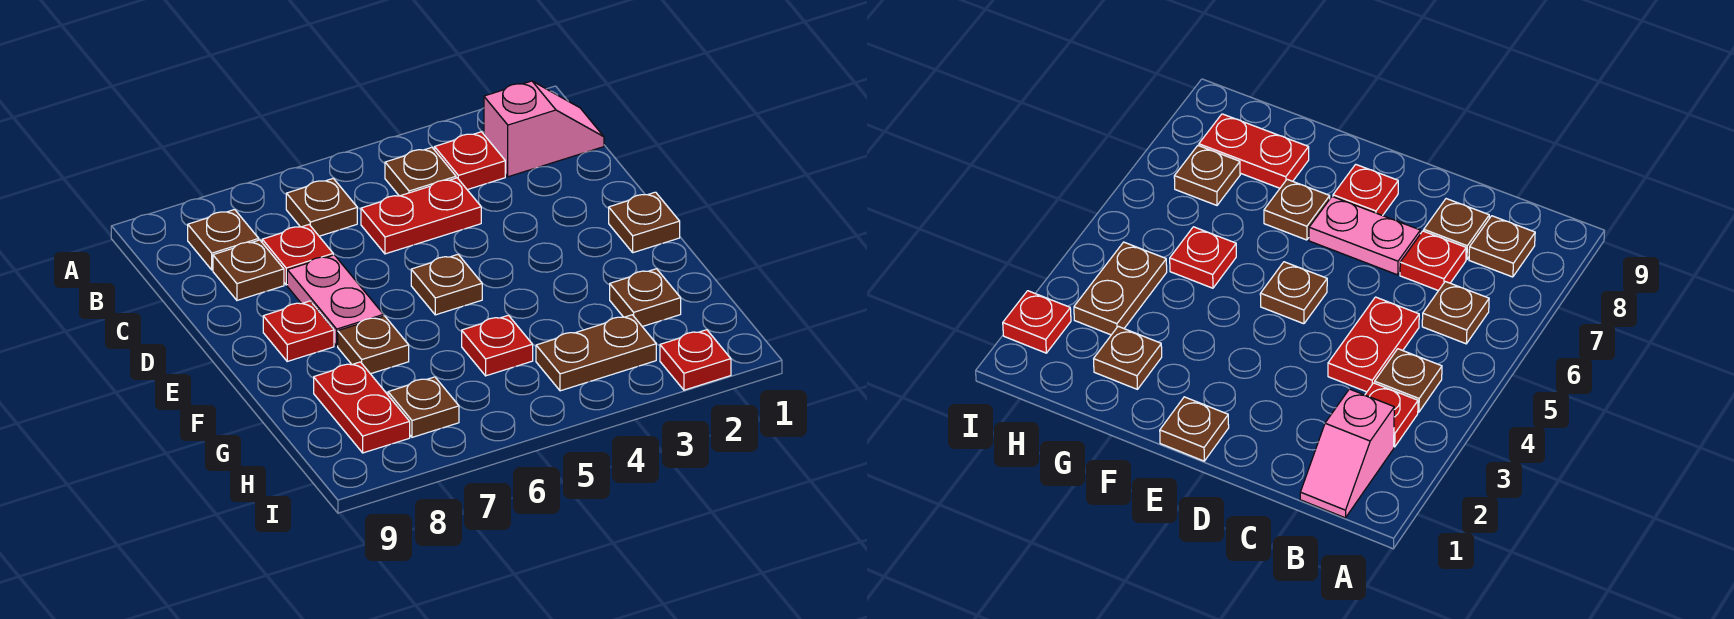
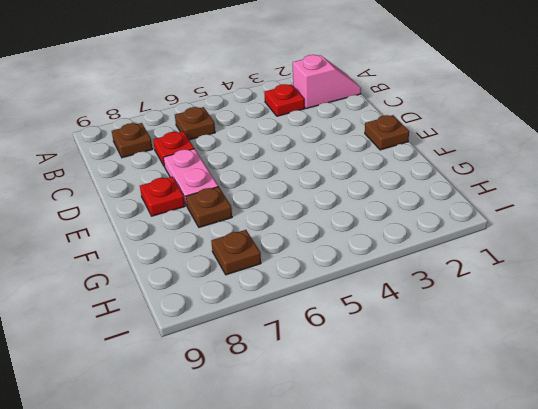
none -> brown 1x1 plate [385,147,456,196]
none -> red 1x2 plate [361,178,481,254]
none -> brown 1x1 plate [213,240,284,300]

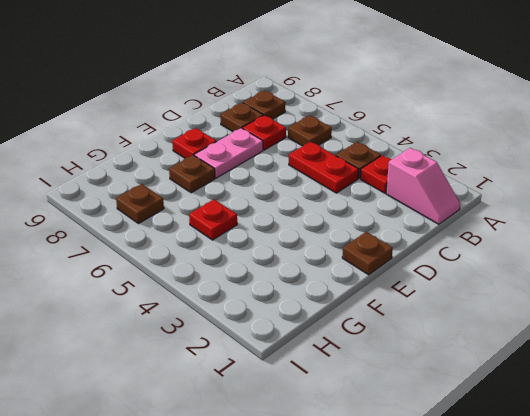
none -> brown 1x1 plate [411,255,482,315]
none -> brown 1x1 plate [610,269,681,327]
none -> red 1x2 plate [314,362,410,453]

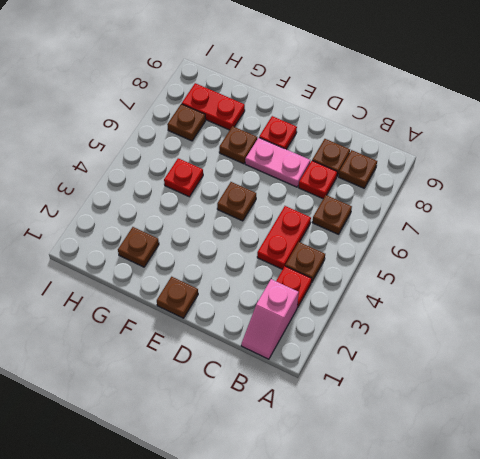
none -> brown 1x2 plate [536,315,656,391]
none -> red 1x1 plate [660,330,731,390]

